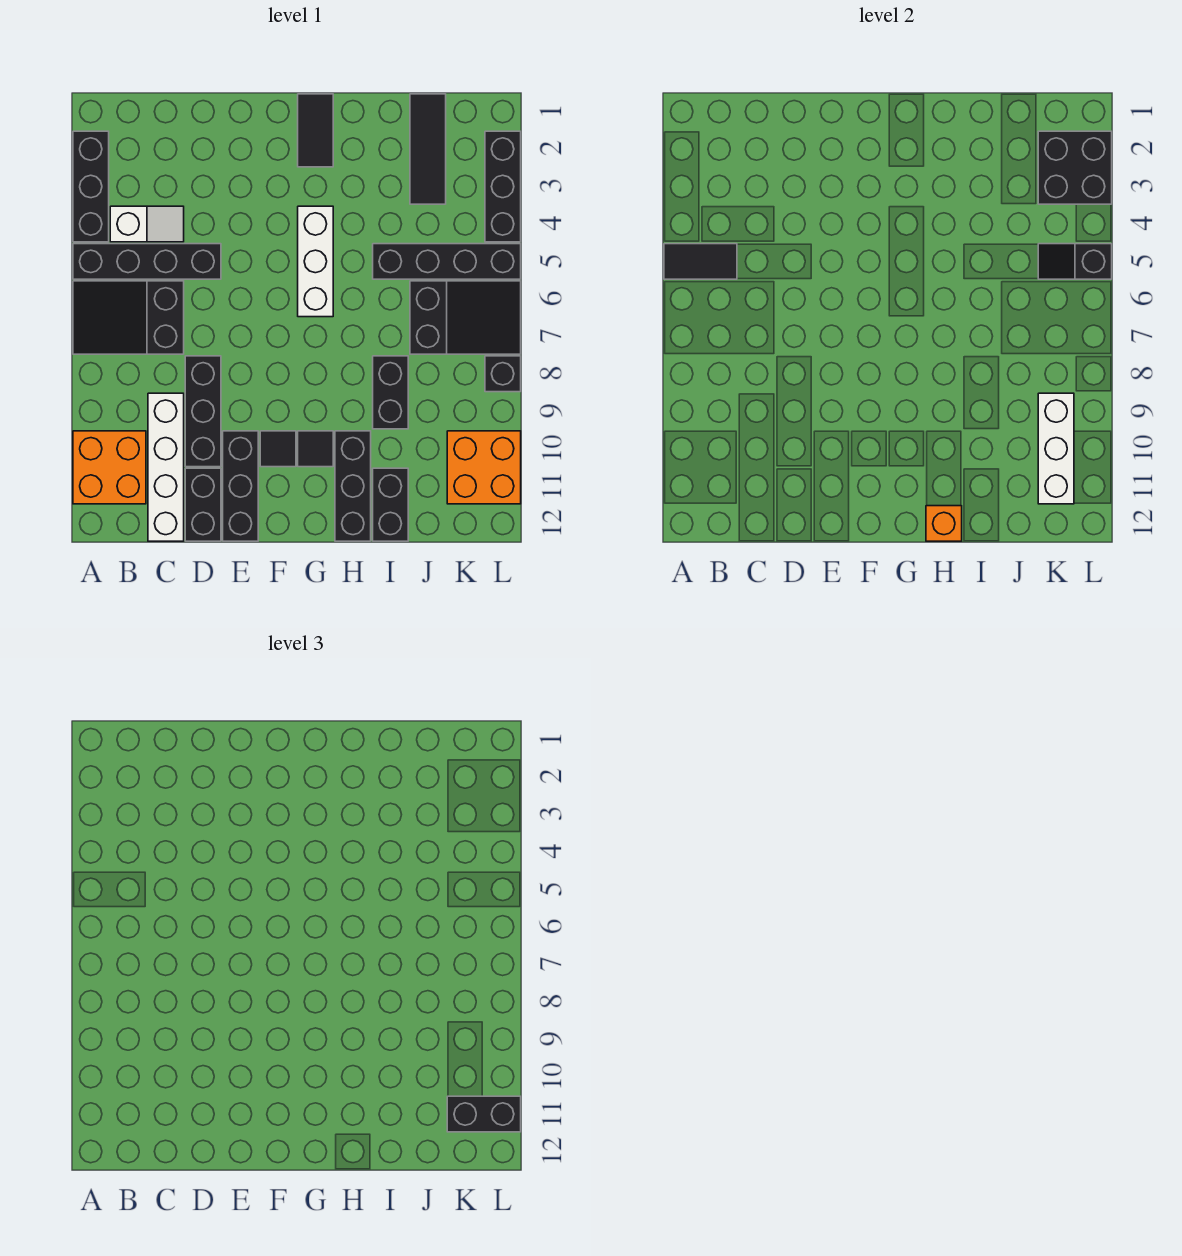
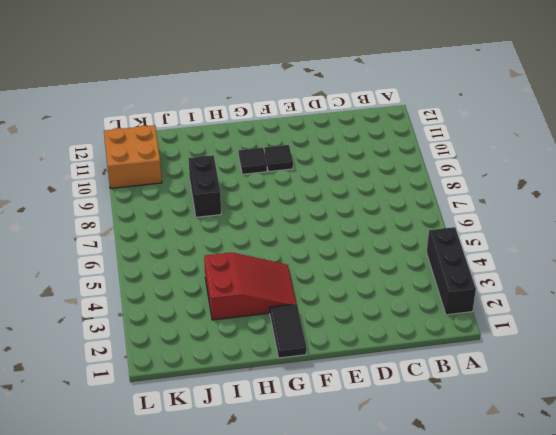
red 2x3 slope [204,252,296,320] -> white 1x3 brick [298,206,333,317]
none -> black 1x4 brick [73,244,221,279]
none -> black 2x3 slope [73,281,184,354]
none -> orange 2x2 brick [73,431,146,504]

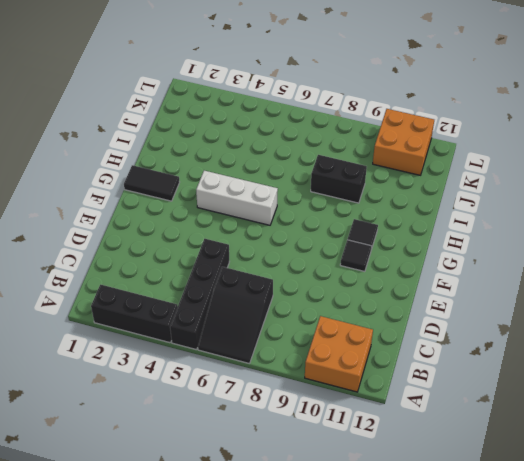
none -> white 1x2 slope [110,206,184,242]
none -> white 1x4 brick [148,393,184,541]
none -> black 1x3 brick [185,356,221,467]

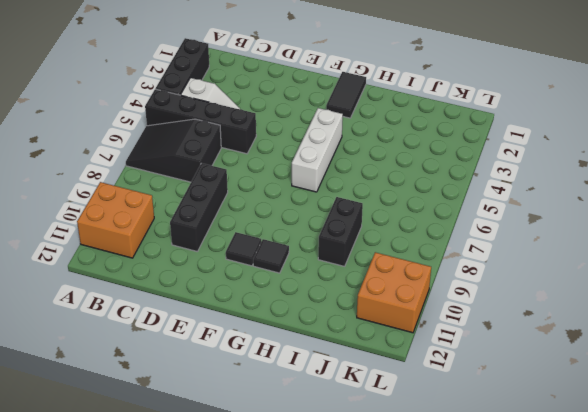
none -> white 1x4 brick [148,393,184,541]
none -> black 1x2 brick [185,468,221,541]
none -> black 1x3 brick [223,431,258,541]

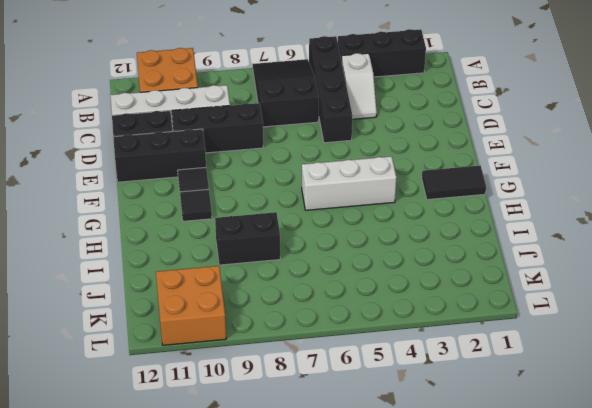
none -> black 1x3 brick [335,431,371,541]
none -> black 1x4 brick [373,244,521,279]
none -> black 1x2 brick [373,468,408,541]

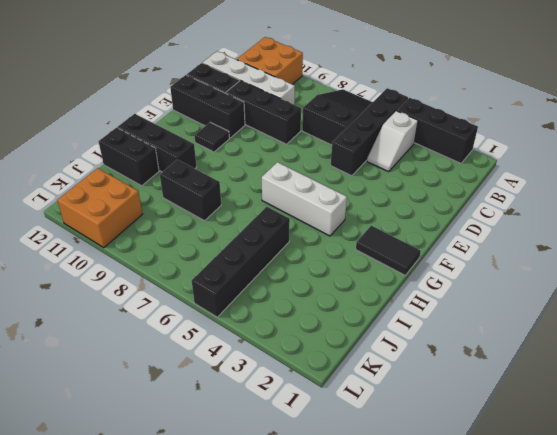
none -> black 1x1 tile [298,431,333,467]
none -> black 1x3 tile [410,94,446,204]
none -> black 2x3 slope [410,281,521,354]

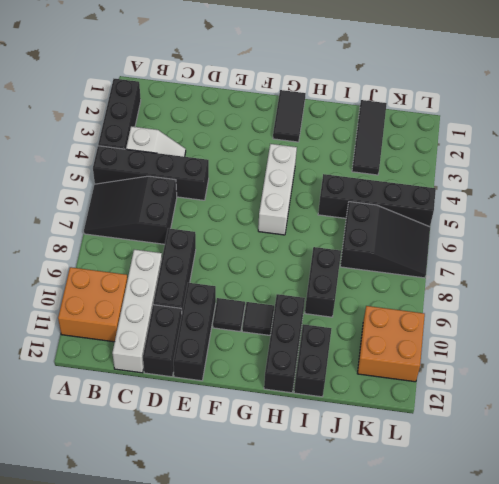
none -> black 1x3 brick [485,131,521,242]
none -> black 1x1 brick [485,356,521,392]
none -> black 1x2 tile [664,244,737,279]

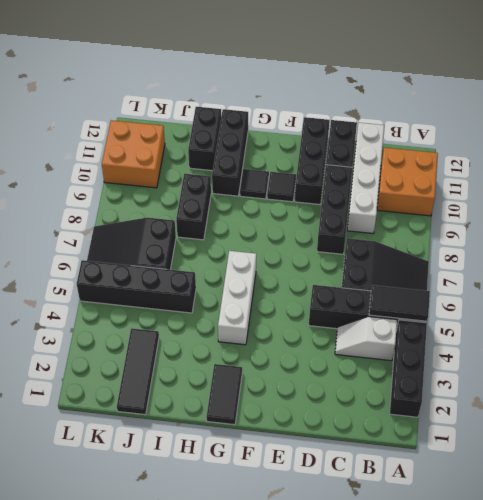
none -> black 1x3 brick [485,131,521,242]
none -> black 1x1 brick [485,356,521,392]
none -> orange 1x1 brick [926,506,962,541]

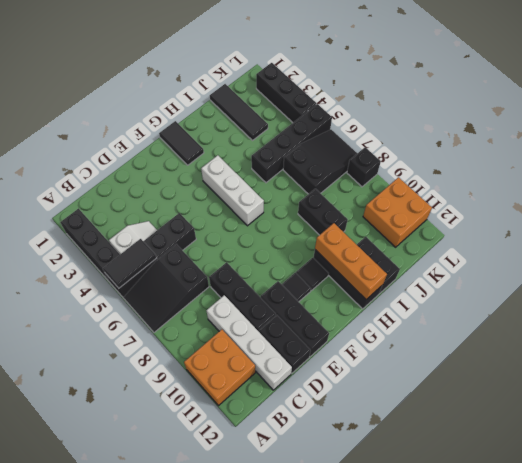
orange 1x3 brick [315,223,387,299] -> orange 1x1 brick [926,506,962,541]
none -> black 2x2 brick [1038,131,1112,204]
none -> black 1x2 slope [1038,244,1112,279]
none -> white 1x3 brick [1038,393,1074,504]

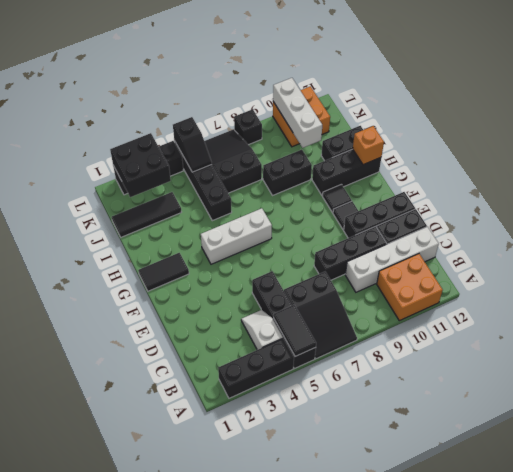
white 1x3 brick [273,78,322,148] -> white 1x3 brick turned to [1038,393,1074,504]
none -> black 1x2 brick [447,1096,521,1132]

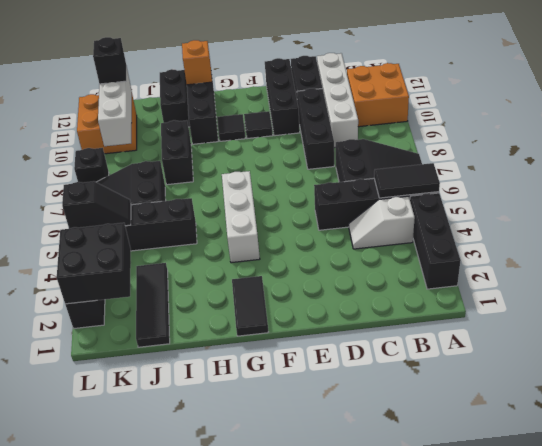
black 1x1 brick [93,37,126,84] -> black 1x2 brick [447,1096,521,1132]

